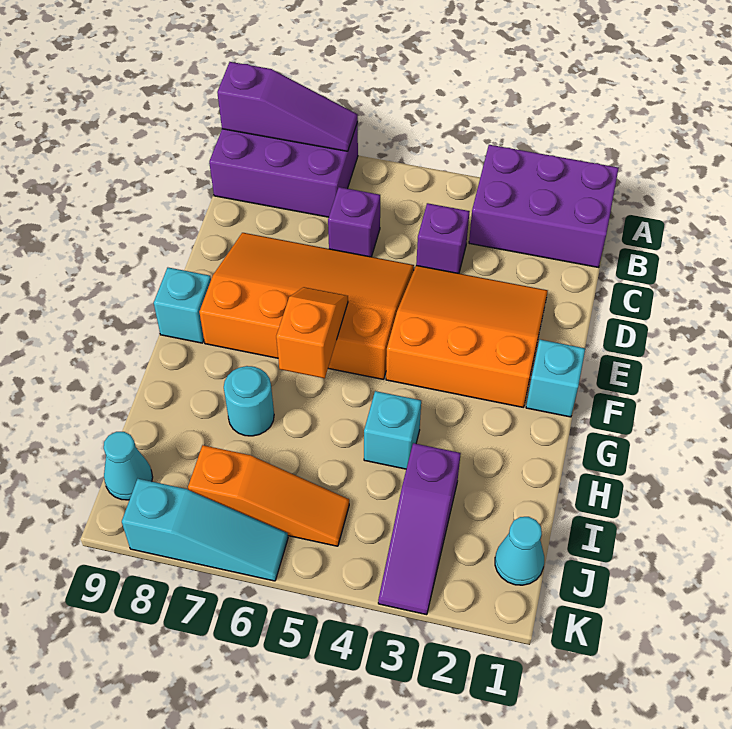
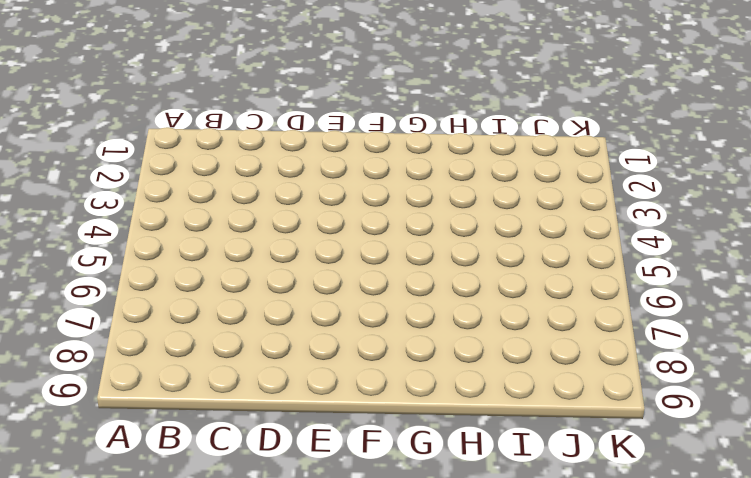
none -> purple 2x3 brick [469,145,619,268]
none -> purple 2x3 brick [209,122,358,217]
none -> purple 1x1 brick [416,203,470,273]

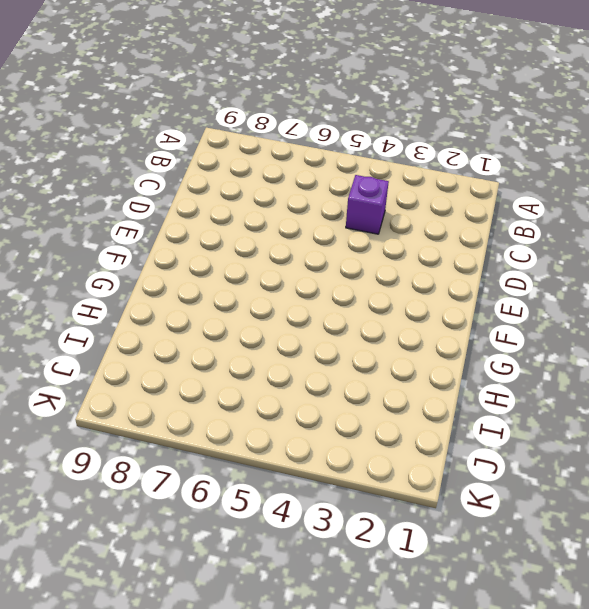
none -> purple 2x3 brick [469,145,619,268]
none -> purple 2x3 brick [209,122,358,217]
none -> purple 1x1 brick [328,187,380,257]

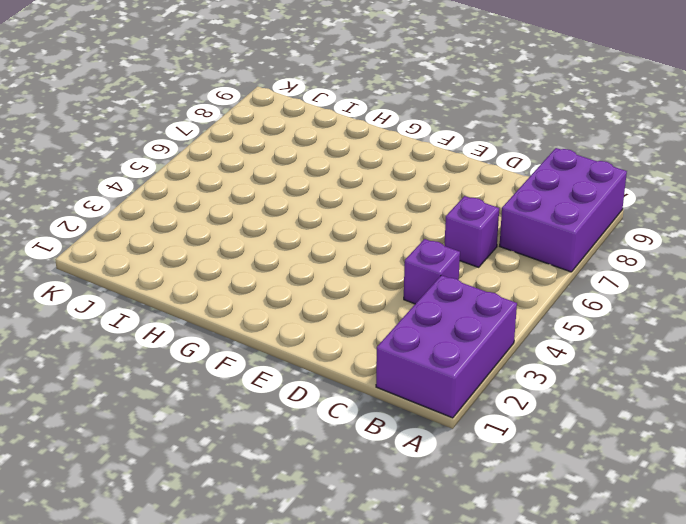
none -> orange 3x3 slope [386,265,548,407]
none -> orange 3x4 slope [199,233,414,379]
none -> cyan 1x1 brick [526,340,585,417]

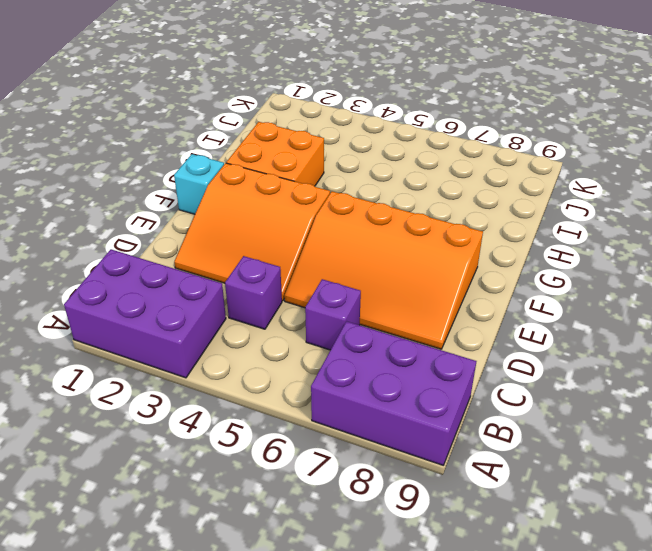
orange 2x2 brick [226,122,324,186] -> none
none -> cyan 1x1 brick [154,268,211,343]
none -> cyan 1x1 brick [364,391,421,469]
none -> cyan 1x1 round brick [224,366,274,436]

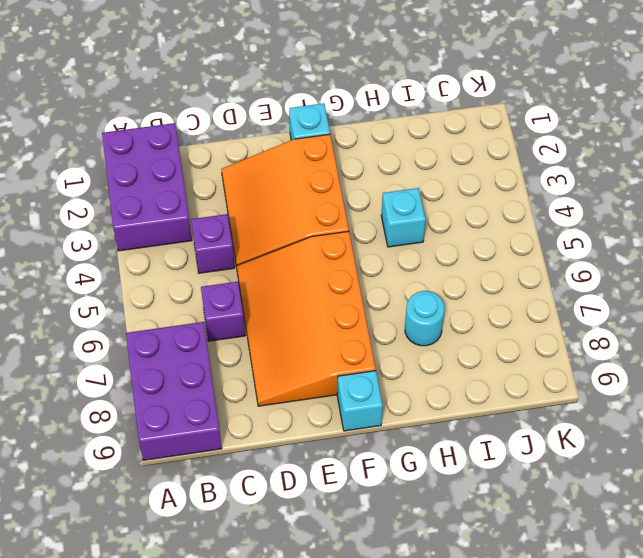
none -> purple 1x3 slope [378,443,461,615]
none -> cyan 1x1 cone [495,517,544,585]
none -> orange 1x3 slope [188,445,349,546]

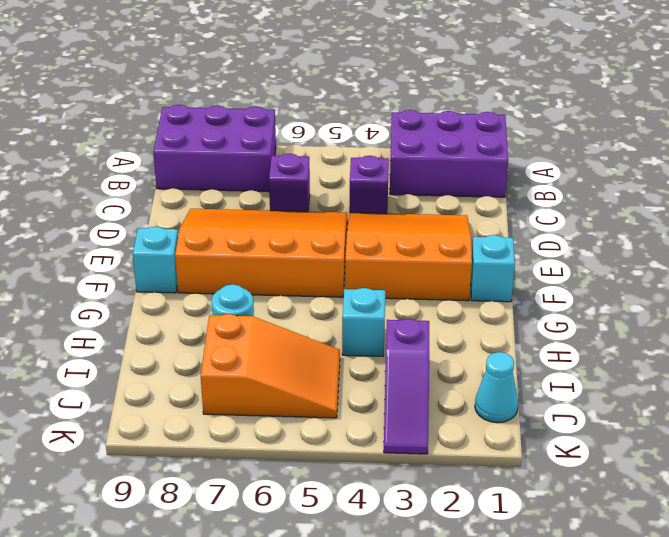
orange 2x3 slope [201,314,340,418] -> orange 1x3 slope [188,445,349,546]
none -> cyan 1x1 cone [104,432,153,500]
none -> cyan 1x3 slope [122,479,288,581]
none -> purple 1x3 slope [217,62,358,151]

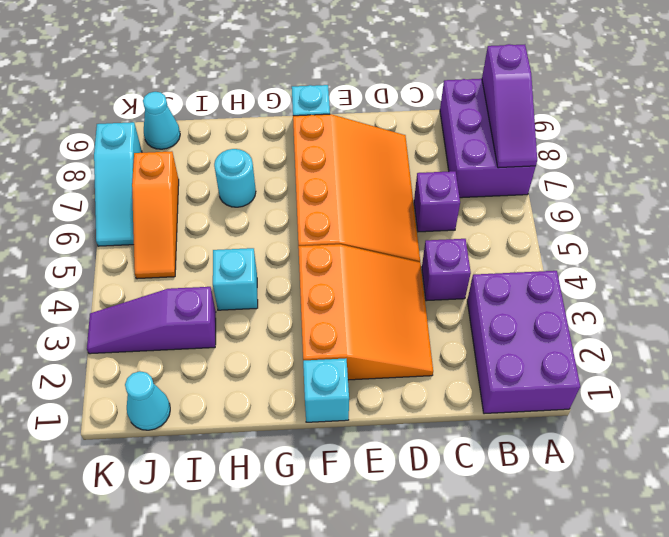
none -> orange 1x2 slope [276,287,348,378]

